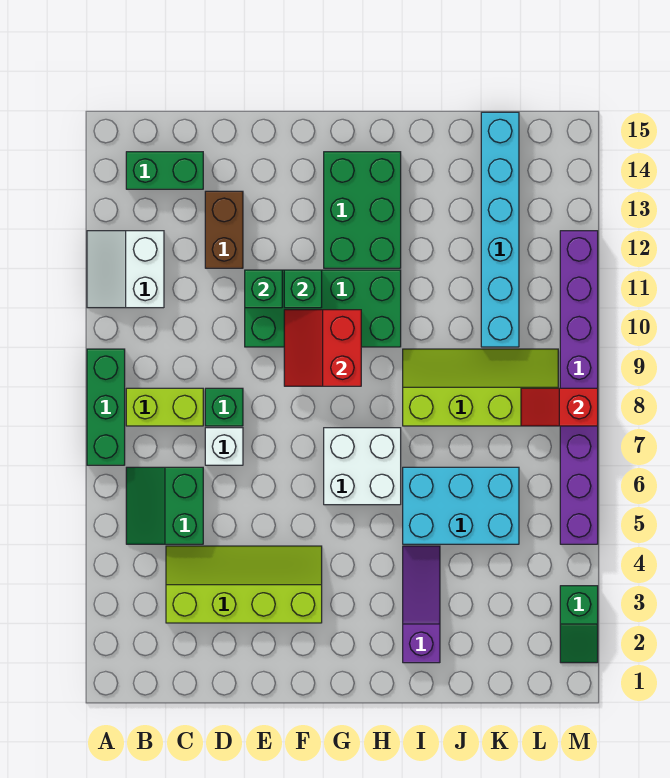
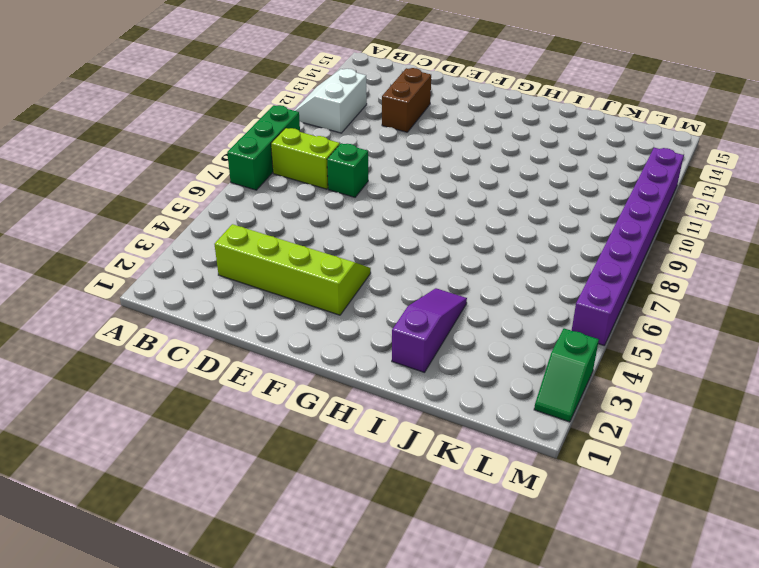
none -> green 2x2 slope [126,467,203,544]
none -> green 1x2 brick [126,152,203,189]
none -> white 1x1 brick [205,428,243,465]

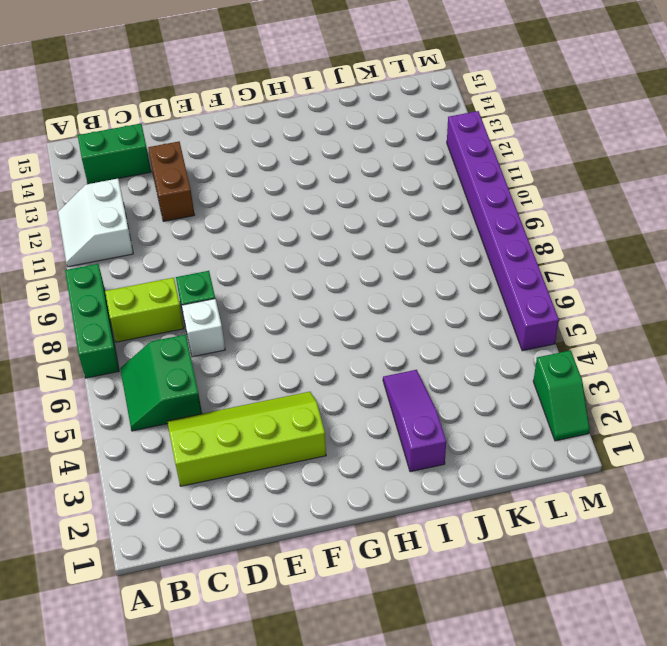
none -> green 2x4 brick [245,270,401,347]
none -> white 2x2 brick [324,428,401,505]
none -> green 2x3 brick [324,152,401,268]

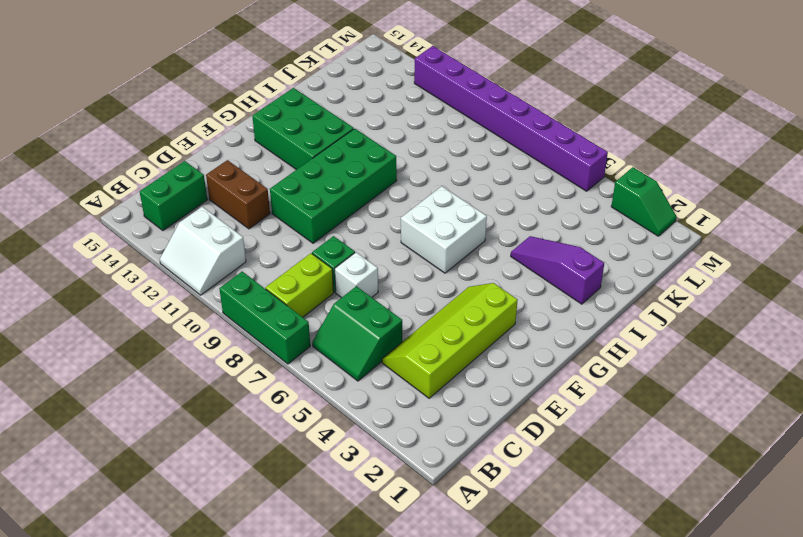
none -> cyan 2x3 brick [403,467,519,544]
none -> lime 2x4 slope [403,349,558,426]
none -> cyan 1x6 brick [481,112,519,347]

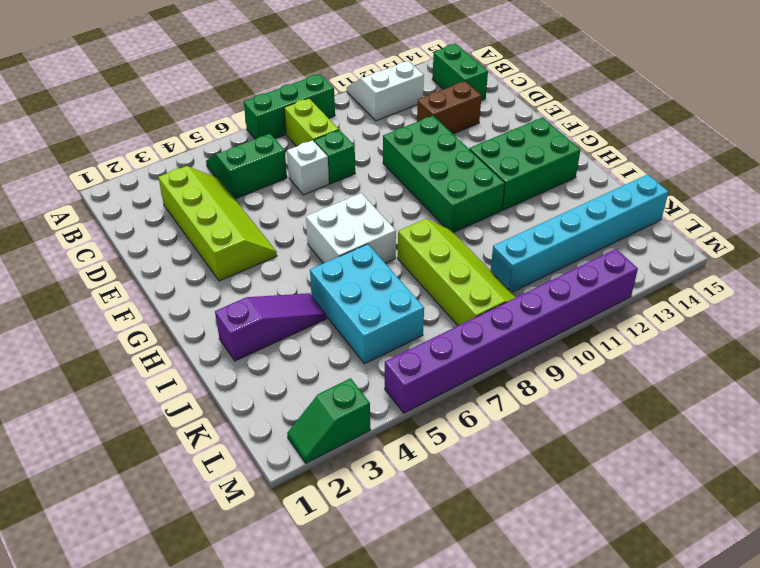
none -> green 1x1 brick [245,270,282,308]
none -> red 2x2 slope [284,310,361,386]
none -> green 1x1 brick [284,270,322,308]

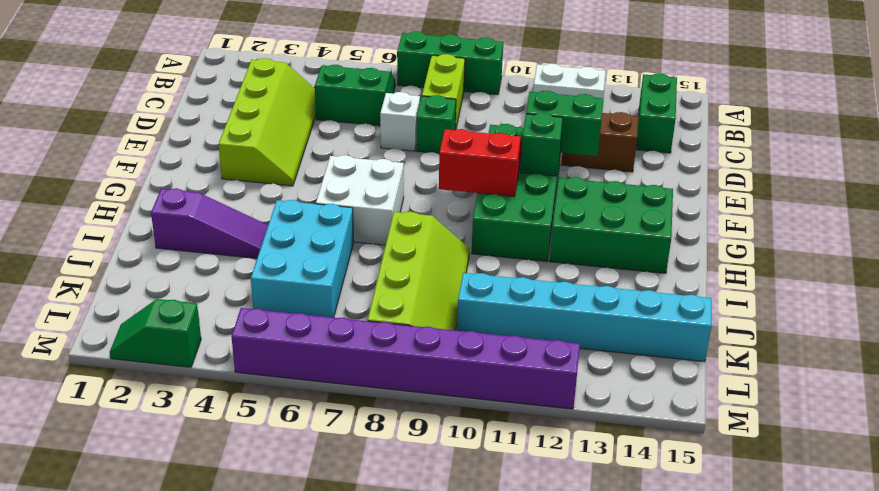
green 1x2 brick [526,91,603,156] -> green 1x1 brick [245,270,282,308]
none -> red 1x2 slope [521,388,598,426]

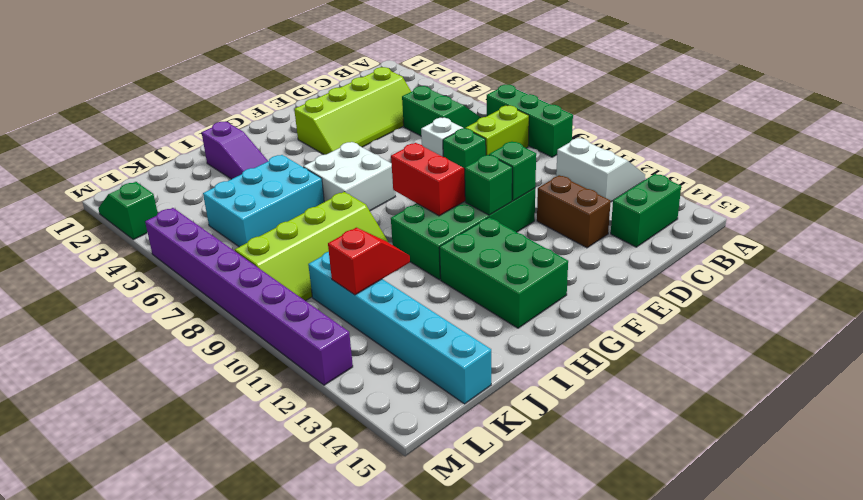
red 1x2 slope [328,228,410,295] -> red 1x2 slope moved to [521,388,598,426]

